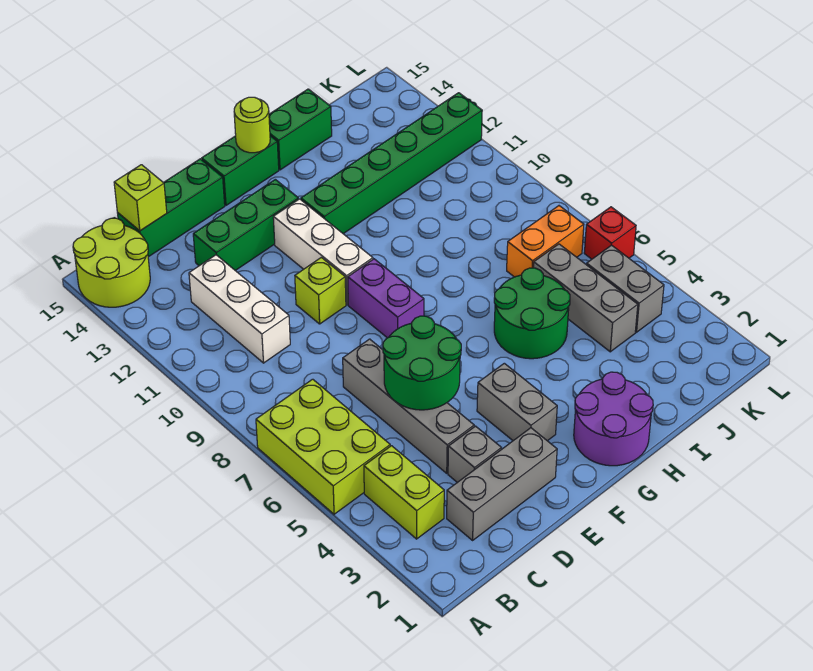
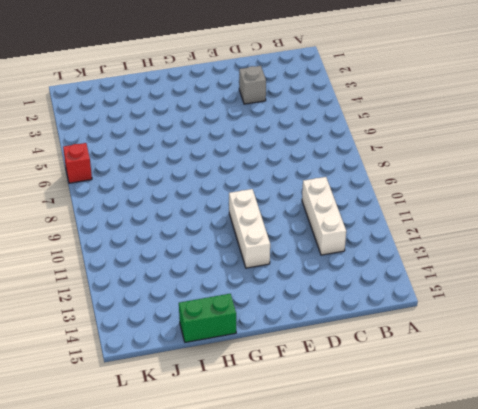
none -> lime 2x3 brick [256,379,390,514]
none -> lime 2x2 round brick [73,218,150,307]
none -> lime 1x2 brick [364,446,444,539]

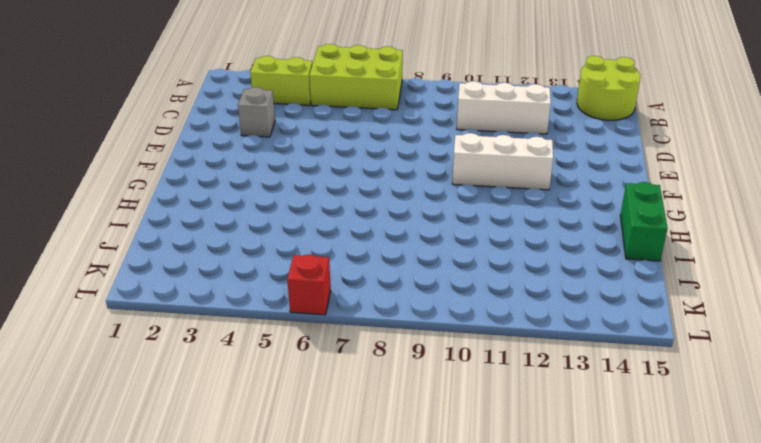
none -> grey 1x3 brick [447,428,557,540]
none -> green 1x3 brick [117,159,225,257]
none -> grey 1x4 brick [343,339,474,473]

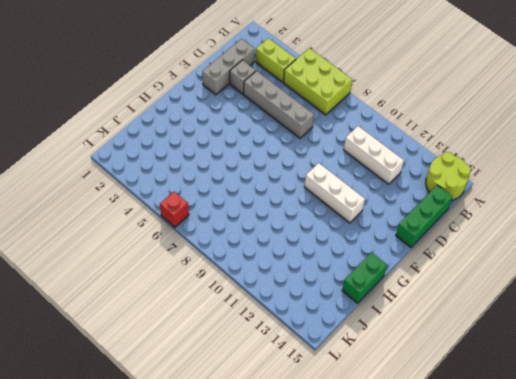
none -> green 1x3 brick [193,179,298,271]
none -> lime 1x1 brick [295,257,346,324]
none -> grey 1x2 brick [477,363,557,441]

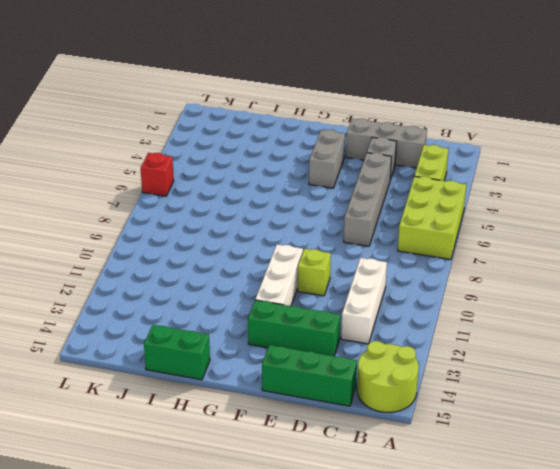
none -> purple 1x2 brick [348,259,424,338]
none -> green 1x2 brick [202,136,279,205]
none -> purple 2x2 round brick [574,372,653,466]

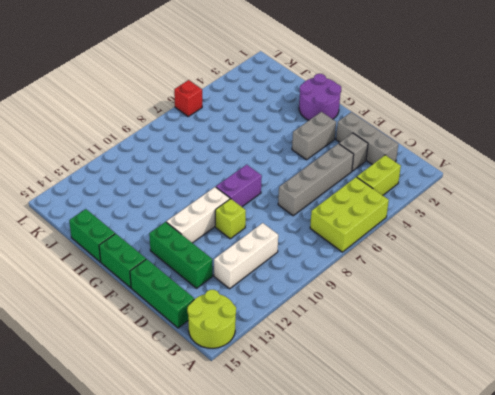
none -> green 1x6 brick [301,93,482,234]
none -> green 2x2 round brick [494,268,570,359]
none -> grey 1x3 brick [533,244,638,352]

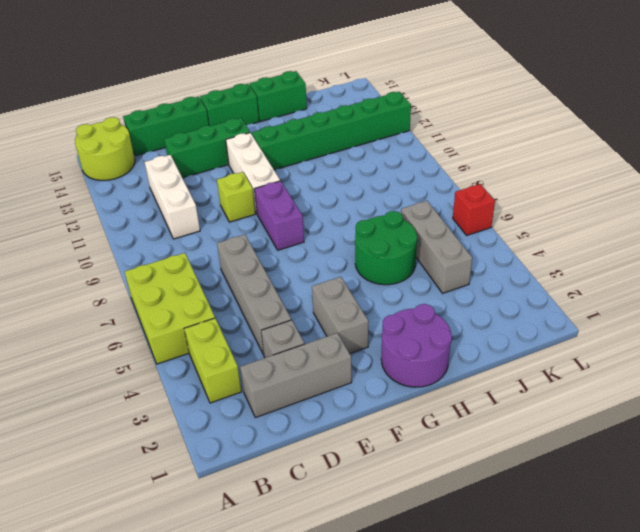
none -> orange 1x2 brick [507,206,584,277]
none -> grey 1x2 brick [587,245,664,332]
none -> lime 1x1 brick [114,165,167,231]

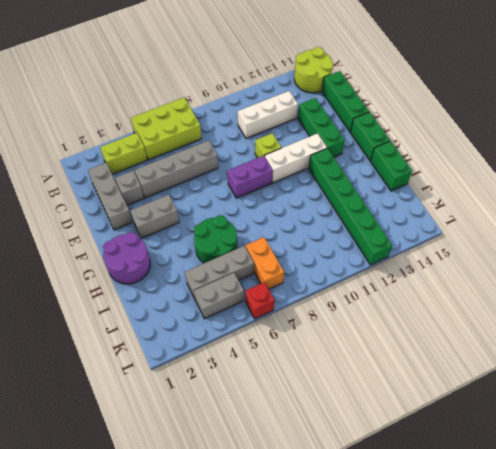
none -> lime 1x1 brick [114,165,167,231]
none -> green 2x2 round brick [383,316,461,410]
none -> lime 1x1 round brick [234,97,270,153]

